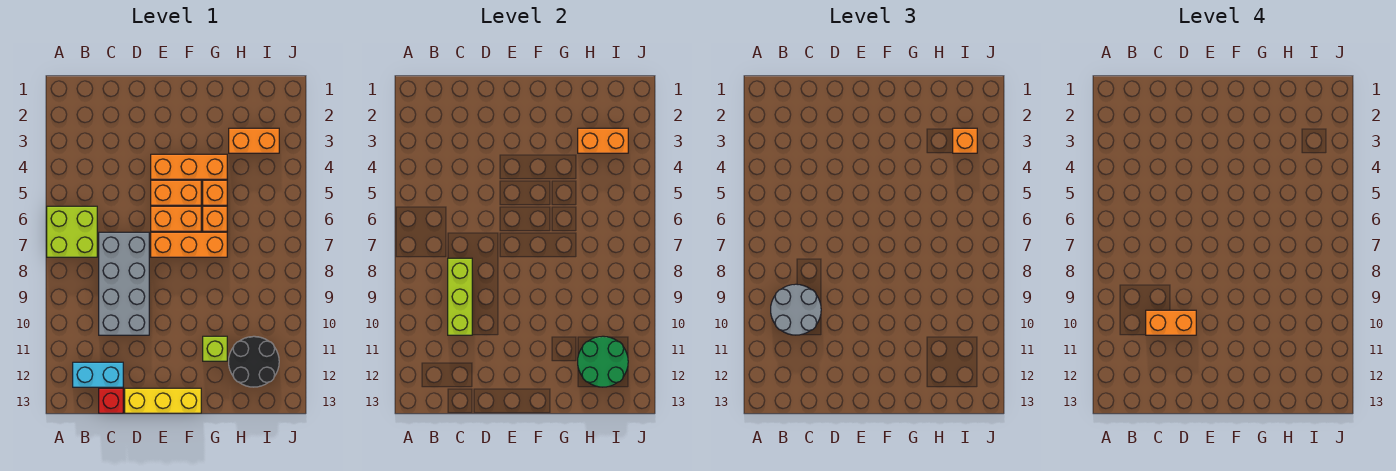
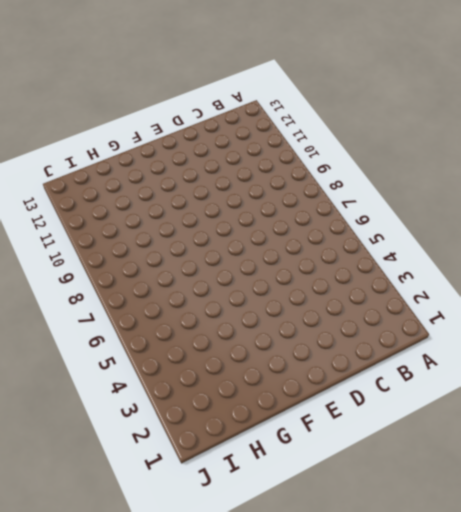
none -> lime 2x2 brick [47,206,97,257]
none -> cyan 1x2 brick [73,362,123,387]
none -> grey 2x4 brick [99,232,149,335]

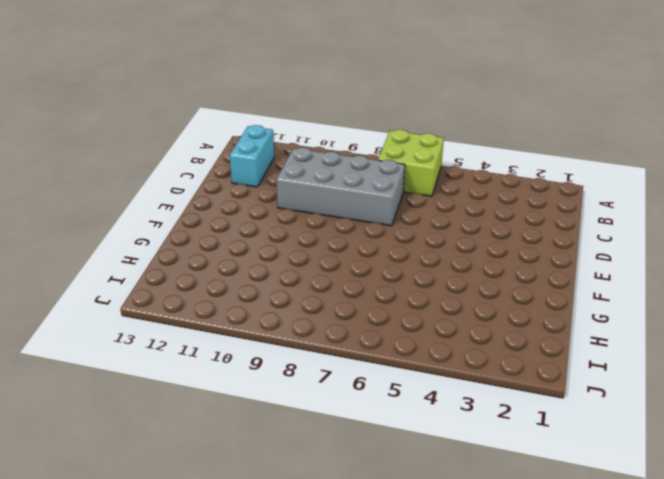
none -> red 1x1 brick [99,388,123,413]
none -> yellow 1x3 brick [125,388,201,413]
none -> orange 1x3 brick [151,154,227,179]

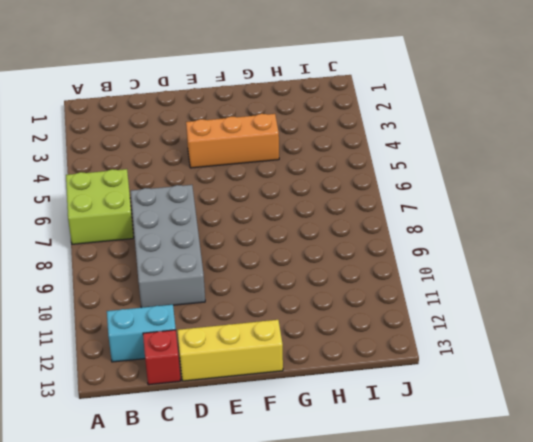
none -> orange 1x2 brick [151,180,201,205]
none -> orange 1x2 brick [151,206,201,231]
none -> orange 1x3 brick [151,232,227,257]

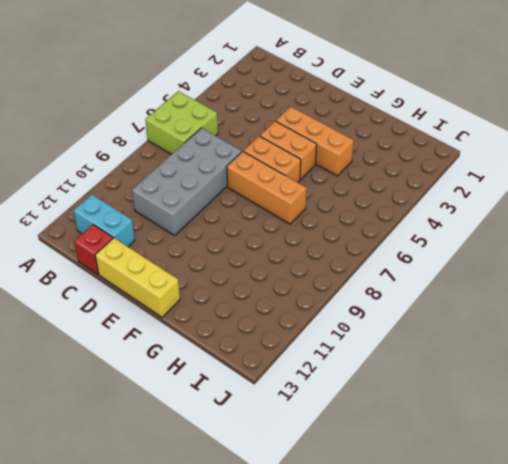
none -> orange 1x1 brick [203,180,227,205]
none -> orange 1x1 brick [203,206,227,231]
none -> lime 1x1 brick [203,336,227,361]

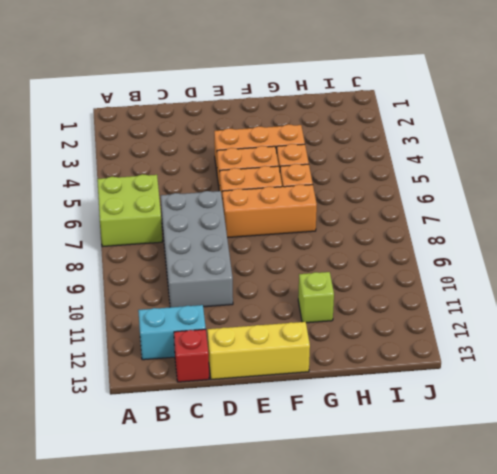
none -> orange 1x2 brick [229,128,279,153]
none -> black 2x2 round brick [229,336,279,387]
none -> lime 1x3 brick [448,258,472,335]

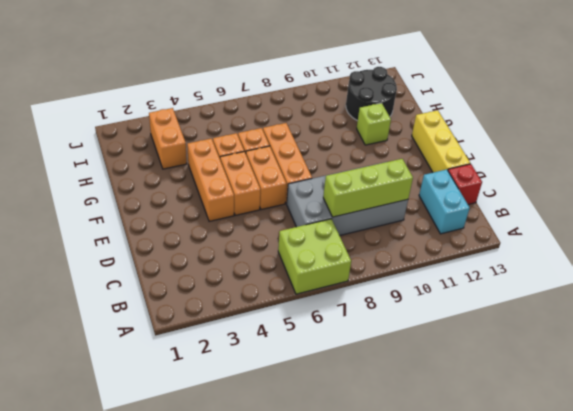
none -> orange 1x2 brick [578,128,628,153]
none -> green 2x2 round brick [578,336,628,387]
none -> grey 2x2 round brick [771,284,821,335]

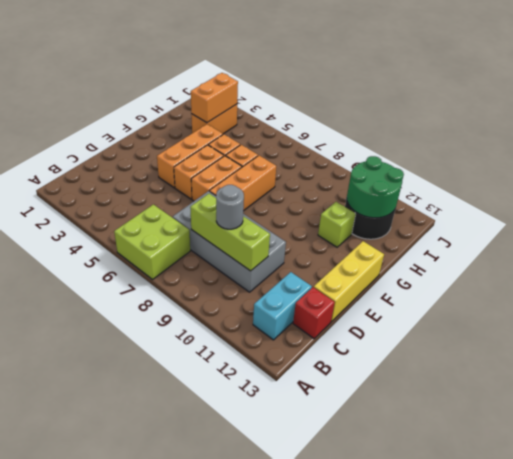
grey 1x1 round brick [216,185,244,229] -> grey 2x2 round brick [771,284,821,335]
none -> orange 1x1 brick [953,128,977,153]
none -> orange 1x2 brick [1146,310,1196,335]

